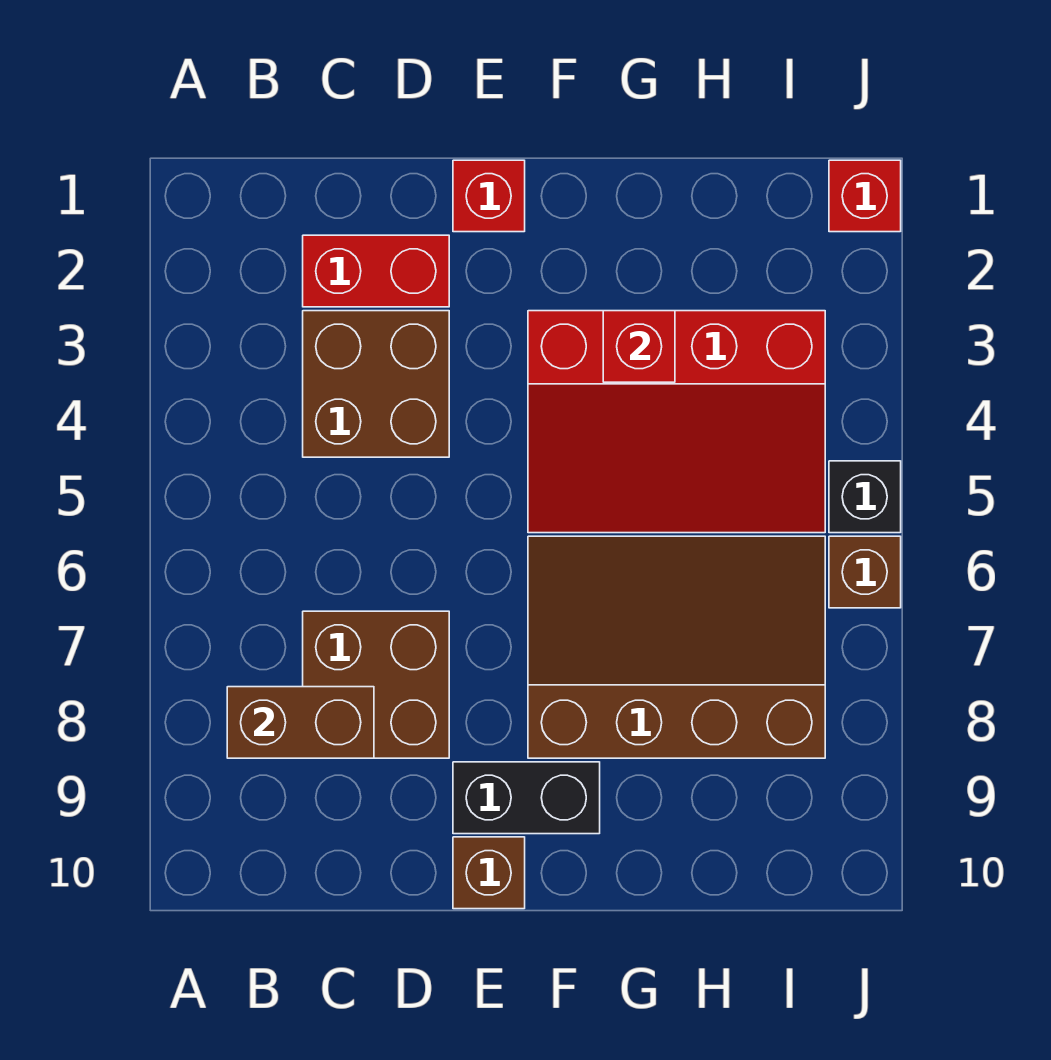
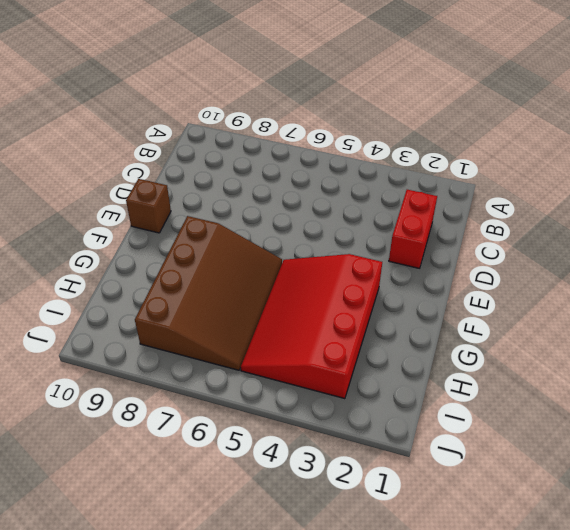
none -> brown 2x2 brick [303,311,449,457]
none -> brown 2x2 brick [303,611,449,758]
none -> red 1x1 brick [453,160,525,232]

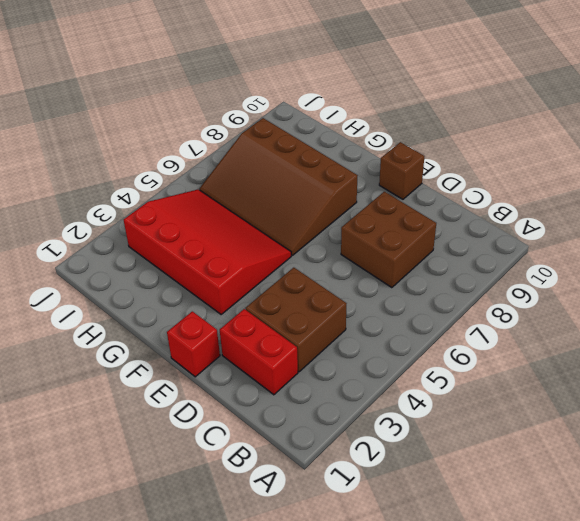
none -> black 1x2 brick [453,762,600,834]
none -> red 1x1 brick [829,160,901,232]
none -> black 1x1 brick [829,461,901,533]

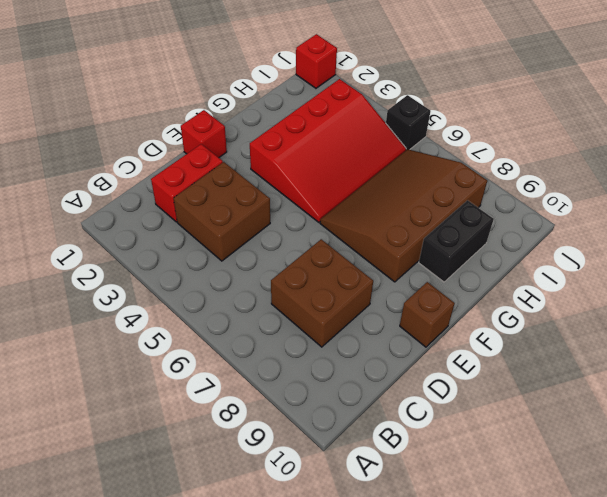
black 1x2 brick [419,200,494,282] -> black 1x2 brick moved to [453,762,600,834]
none -> brown 1x1 brick [829,536,901,608]
none -> brown 1x2 brick [227,687,374,758]
none -> red 1x1 brick [603,311,675,382]

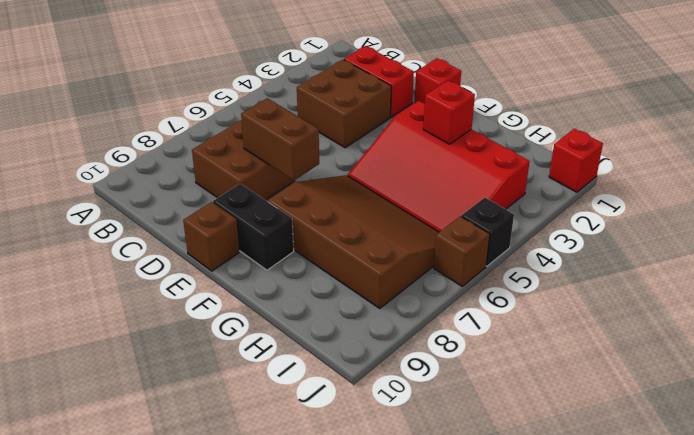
brown 1x2 brick [241,98,319,180] -> brown 1x2 brick moved to [227,687,374,758]

